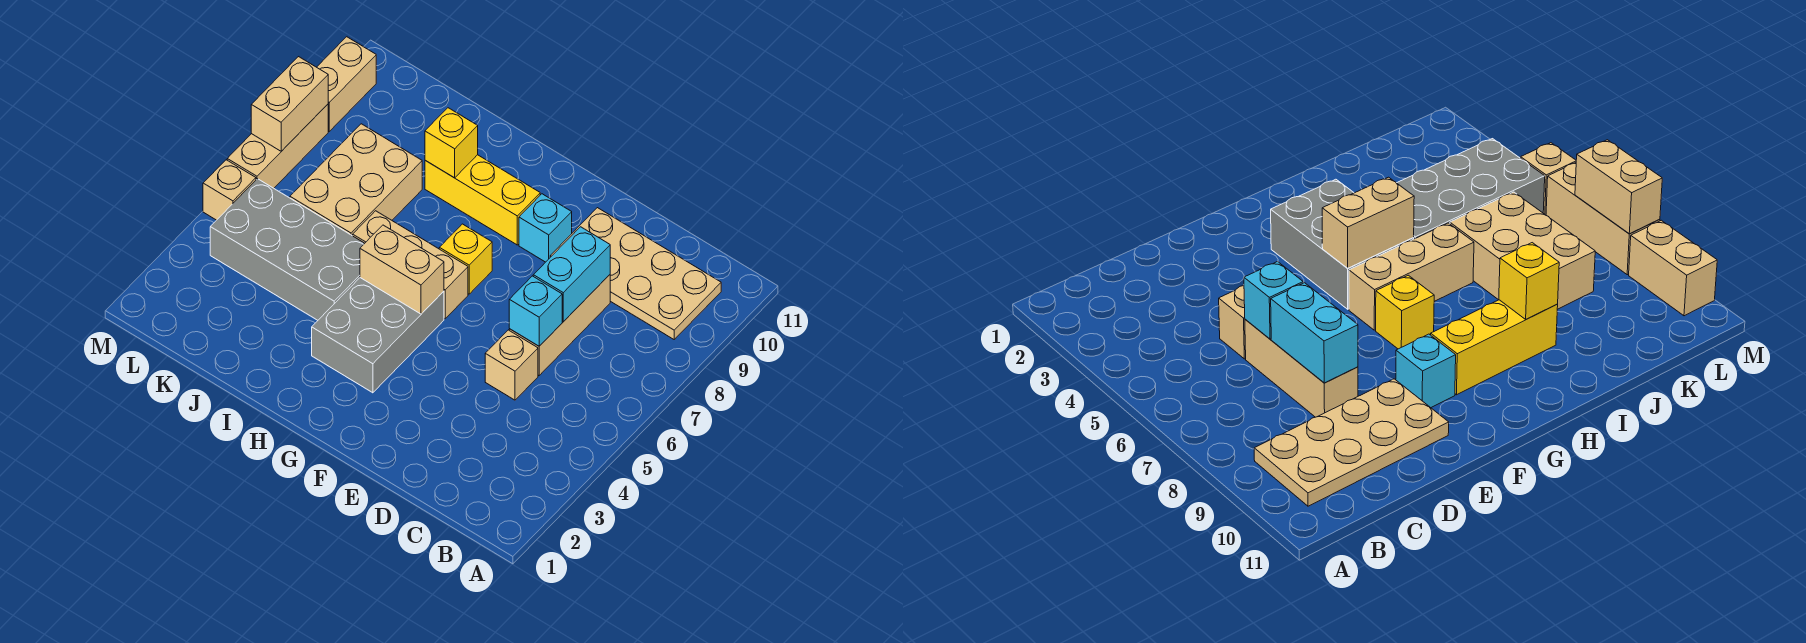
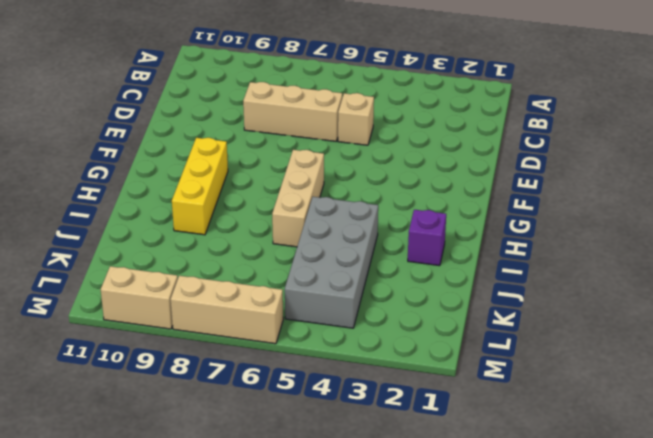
purple 1x1 brick [408,210,446,266] -> none
none -> tan 2x4 plate [550,208,721,339]
none -> cyan 1x1 brick [519,194,572,262]
none -> grey 2x3 brick [312,278,444,393]

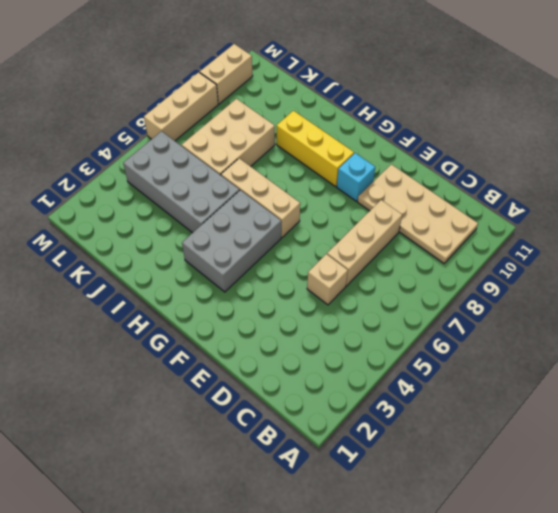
none -> yellow 1x1 brick [439,224,492,294]
none -> tan 1x1 brick [203,160,256,220]
none -> cyan 1x1 brick [509,276,562,346]

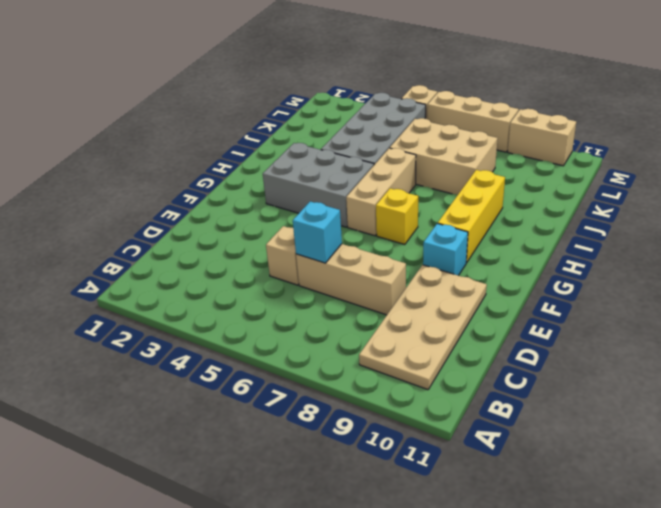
none -> cyan 1x2 brick [533,227,610,322]
none -> tan 1x2 brick [360,225,444,314]
none -> yellow 1x1 brick [425,108,478,178]

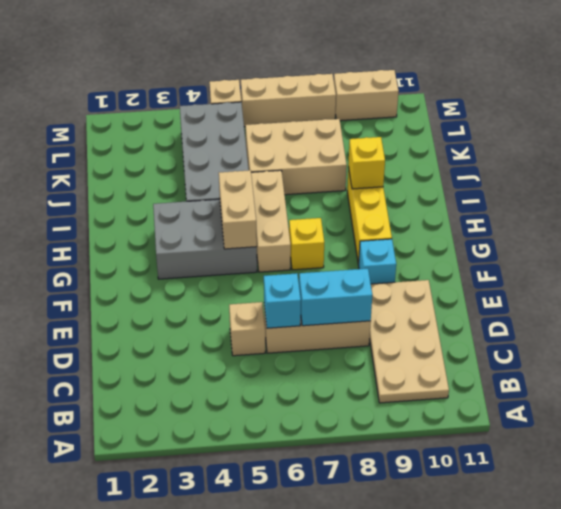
none -> tan 1x2 brick [251,57,328,151]

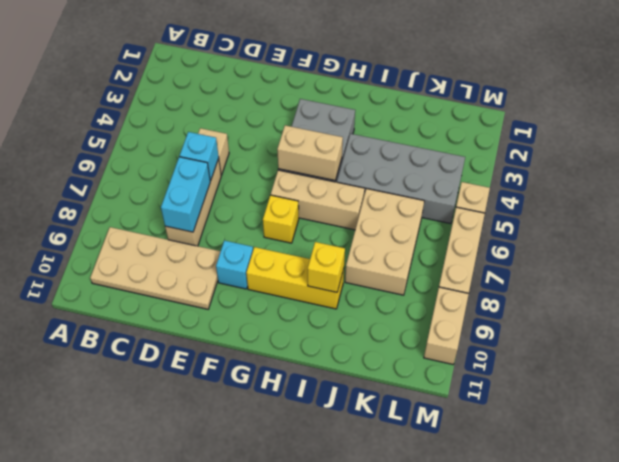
none -> tan 1x2 brick [251,57,328,151]

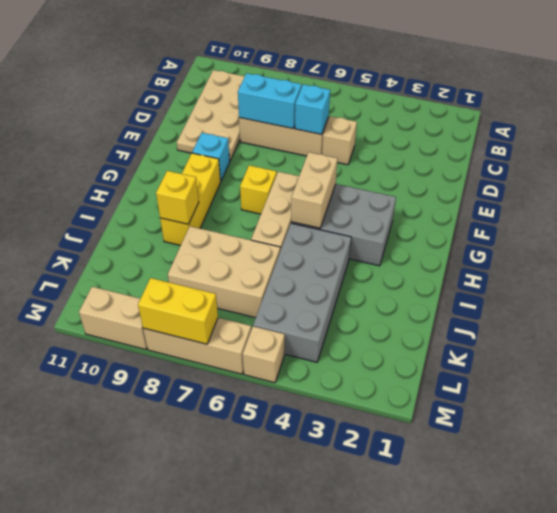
yellow 1x2 brick [138,278,218,344] -> tan 1x2 brick [251,57,328,151]

